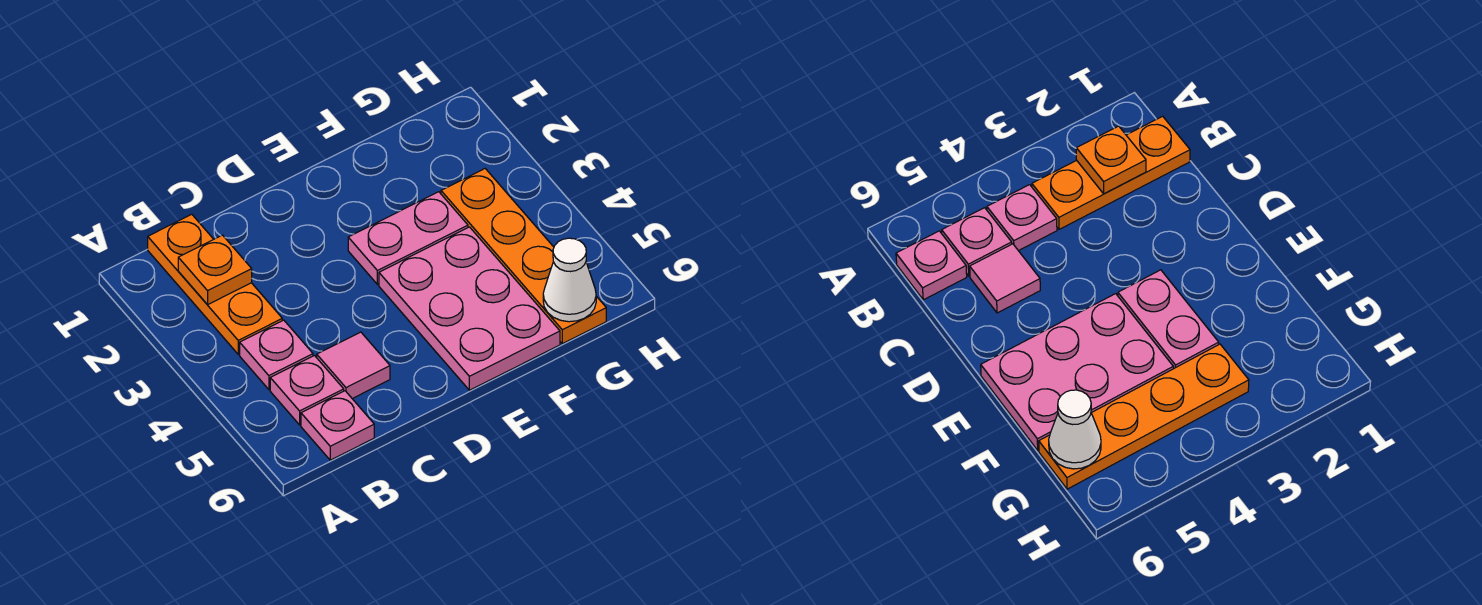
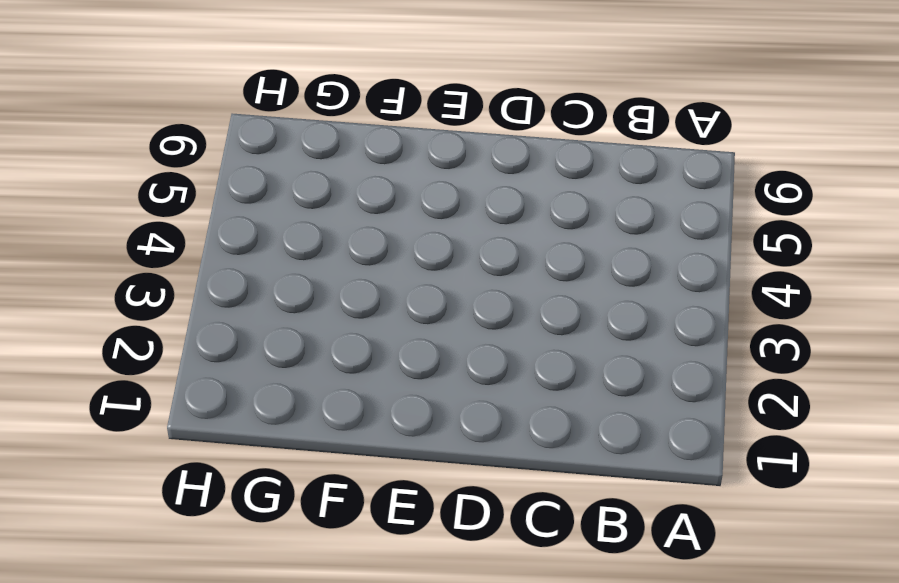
none -> orange 1x3 plate [148,214,282,354]
none -> pink 1x1 plate [240,320,313,390]

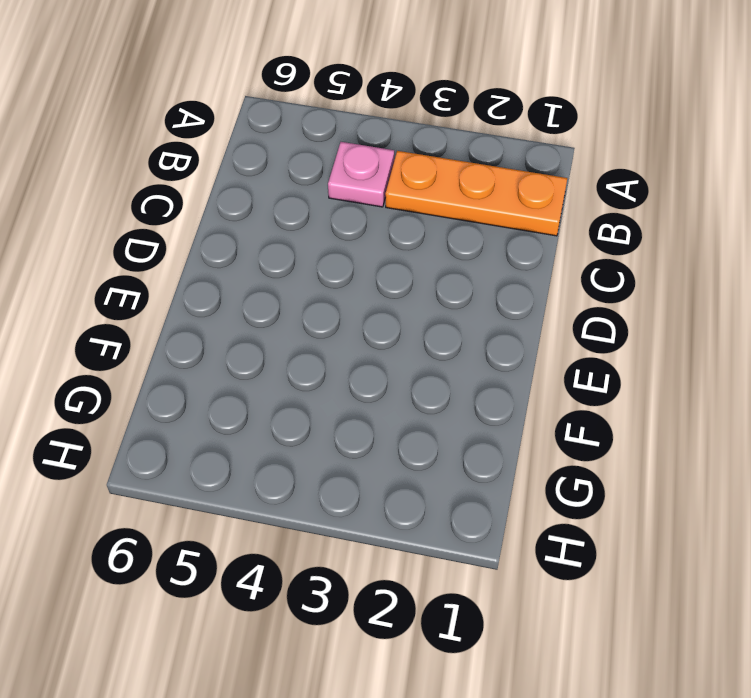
none -> pink 1x1 plate [270,356,344,425]
none -> pink 1x1 plate [301,391,374,460]

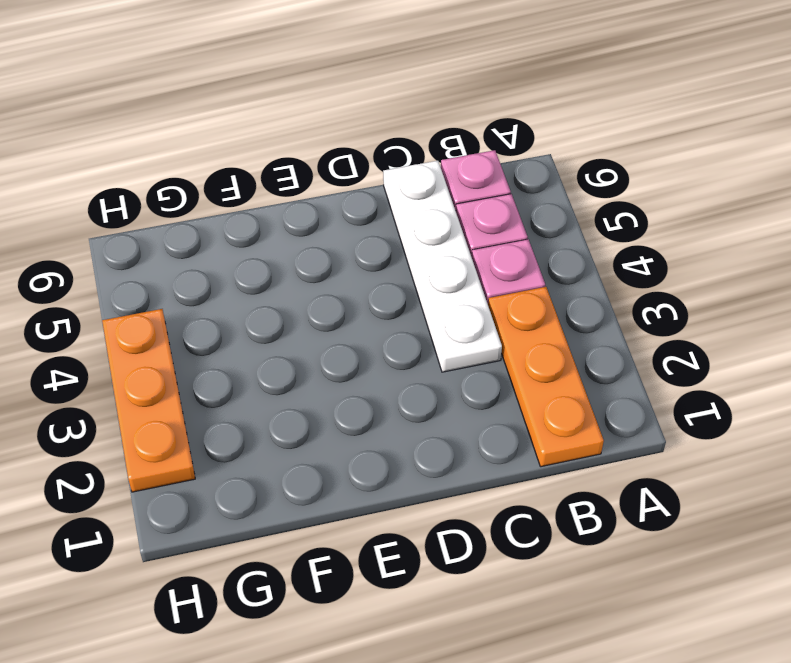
white 1x4 plate [383,161,502,372] -> pink 1x1 tile [317,332,390,399]
orange 1x3 plate [102,309,195,492] -> none
none -> pink 1x2 plate [348,192,468,284]
none -> pink 2x3 plate [379,227,560,390]

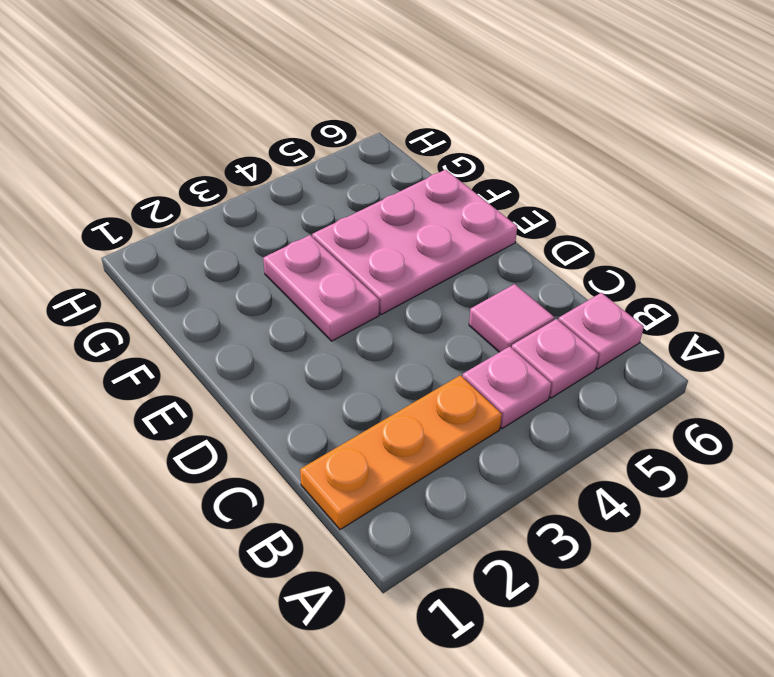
none -> orange 1x4 plate [441,169,606,344]
none -> orange 1x1 plate [178,235,252,305]

